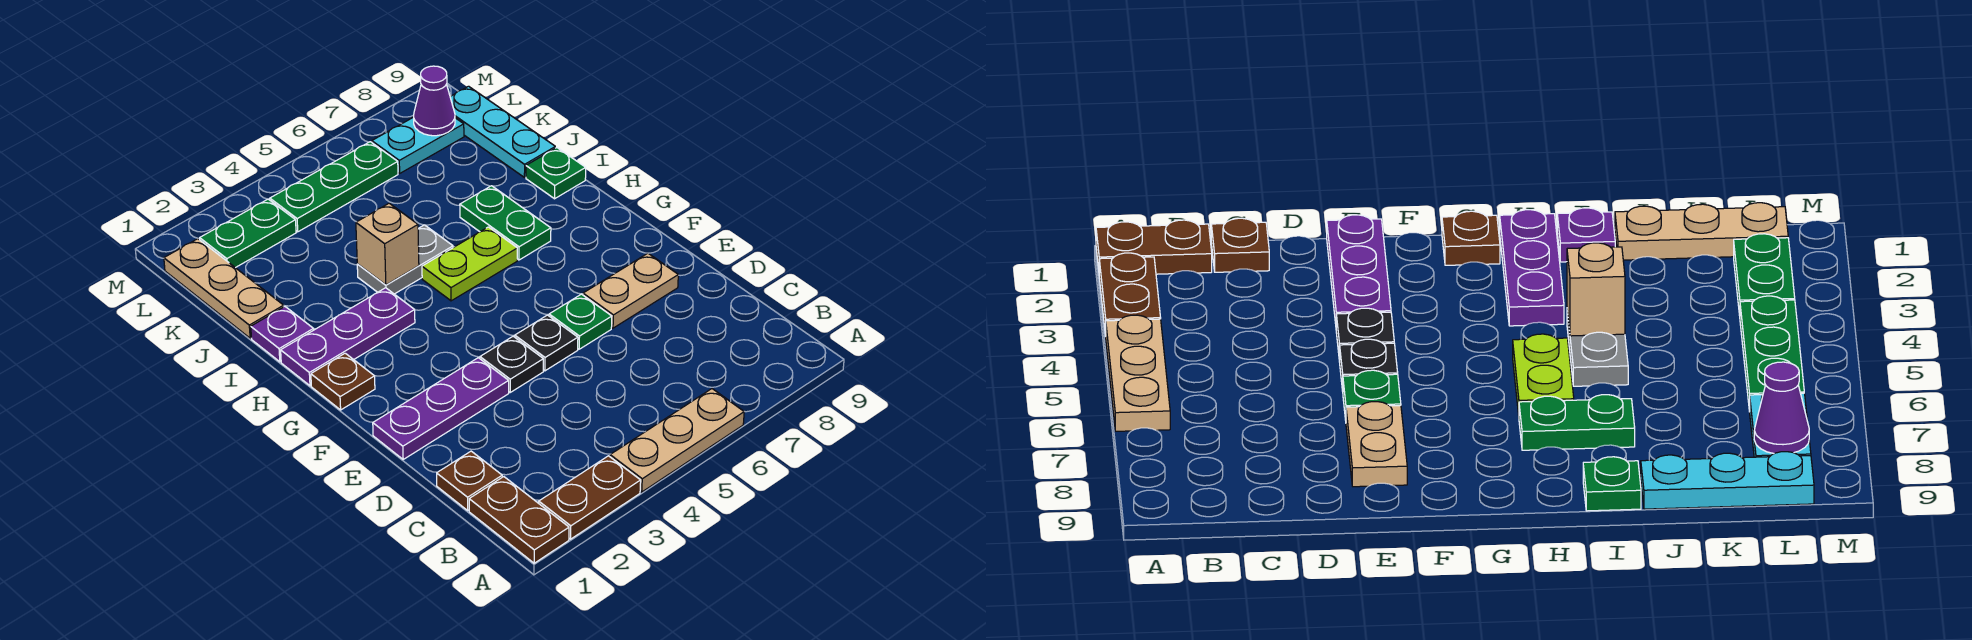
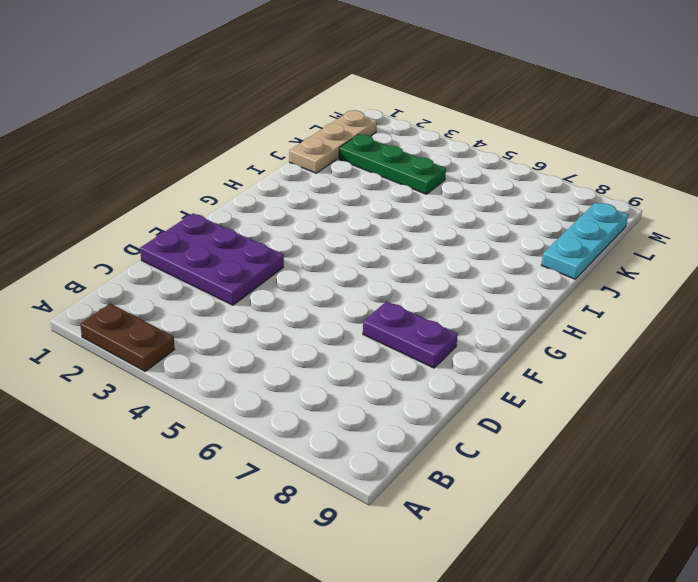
purple 2x3 plate [140,213,284,305] -> purple 1x3 plate [373,358,509,459]
purple 1x2 plate [363,301,458,368] -> tan 1x2 plate [583,253,678,328]
green 1x3 plate [339,134,446,194] -> green 1x3 plate moved to [270,142,398,232]
none -> brown 1x2 plate [469,477,569,563]
none -> tan 1x3 plate [610,389,744,492]
none -> brown 1x1 plate [437,451,502,510]

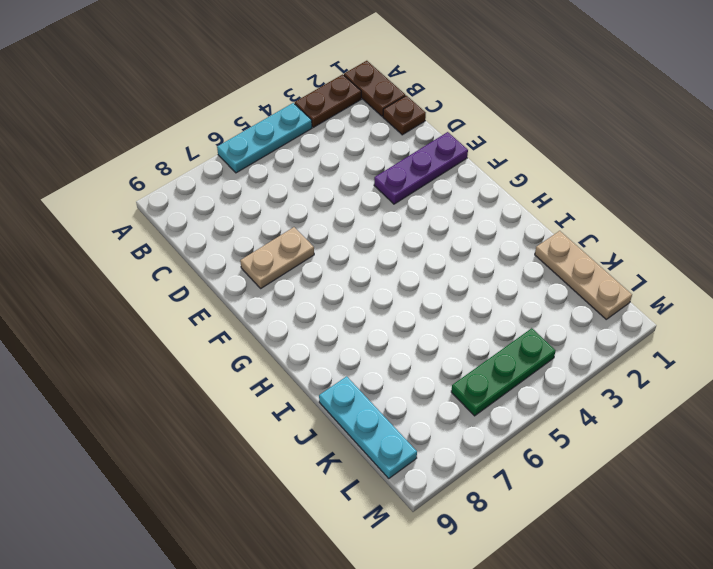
cyan 1x3 plate [217,103,312,173] -> tan 1x3 plate [610,389,744,492]
none -> black 1x1 plate [480,336,543,392]
none -> black 1x1 plate [515,315,578,371]
none -> green 1x1 plate [549,294,612,349]

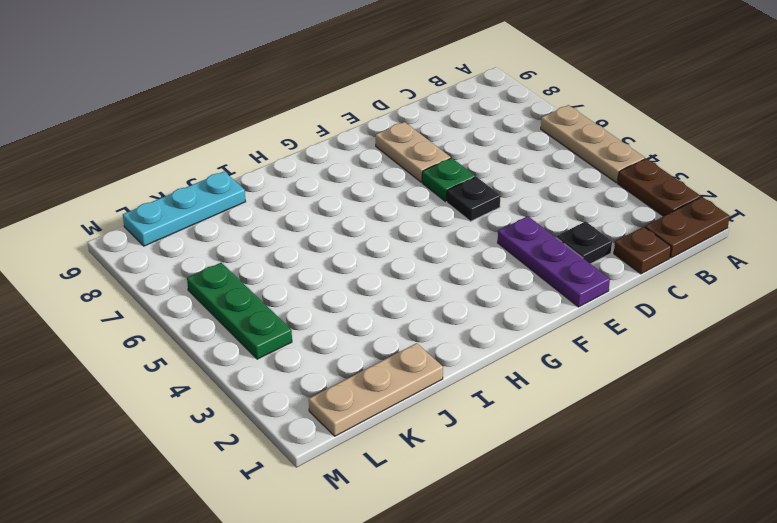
black 1x1 plate [556,221,612,264] -> black 1x1 plate moved to [480,336,543,392]
none -> brown 1x1 plate [311,353,375,410]
none -> purple 1x3 plate [281,288,415,386]
none -> lime 1x2 plate [422,227,517,301]

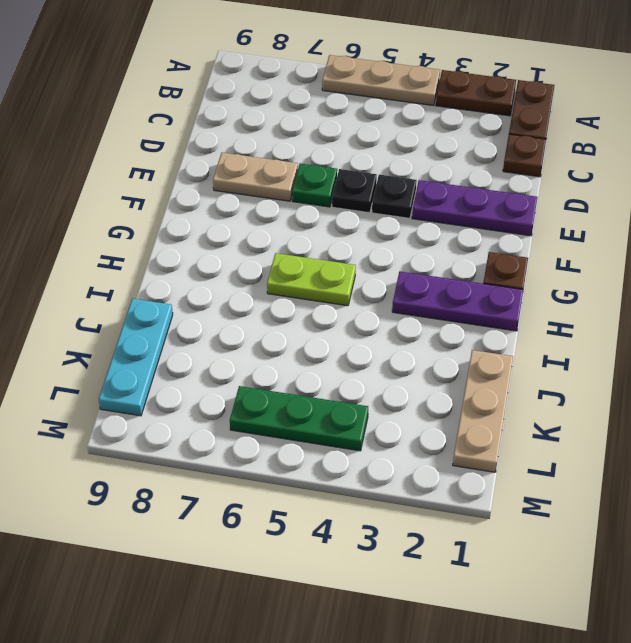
none -> green 1x2 plate [460,186,551,260]
none -> purple 1x1 plate [251,307,314,362]
none -> grey 1x2 plate [357,225,453,294]

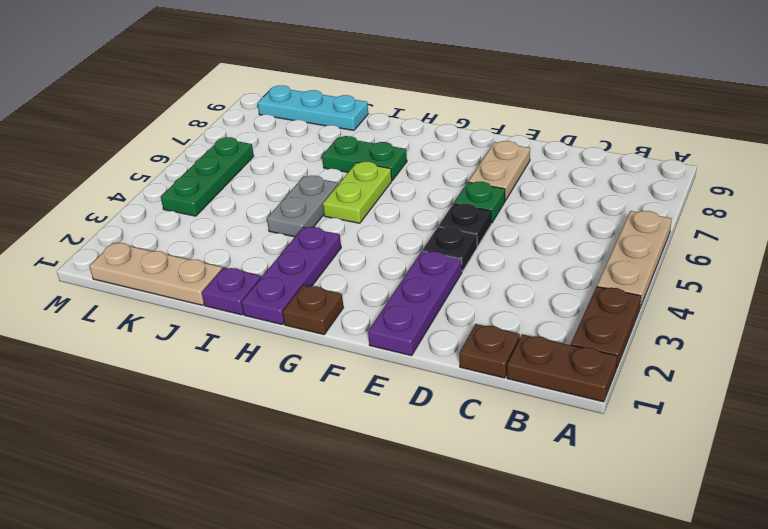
none -> green 1x1 plate [526,148,586,199]
none -> green 1x2 plate [200,199,296,268]
none -> cyan 1x2 plate [372,117,464,173]

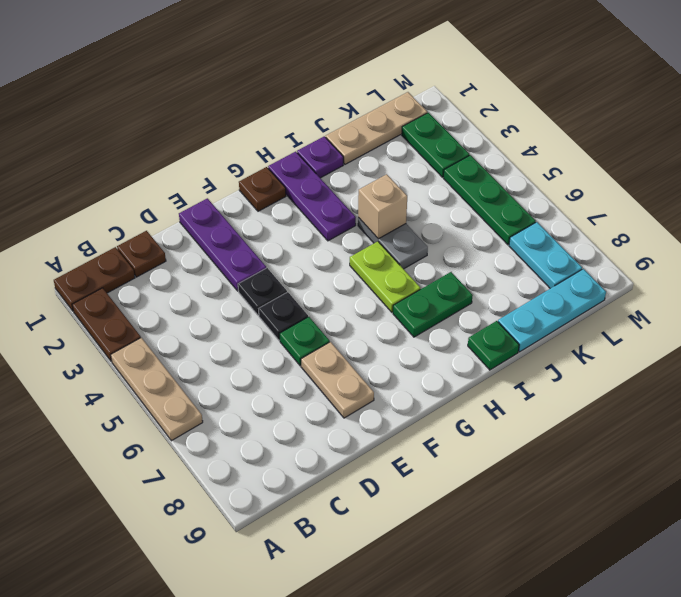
none -> purple 1x1 cone [414,66,455,136]

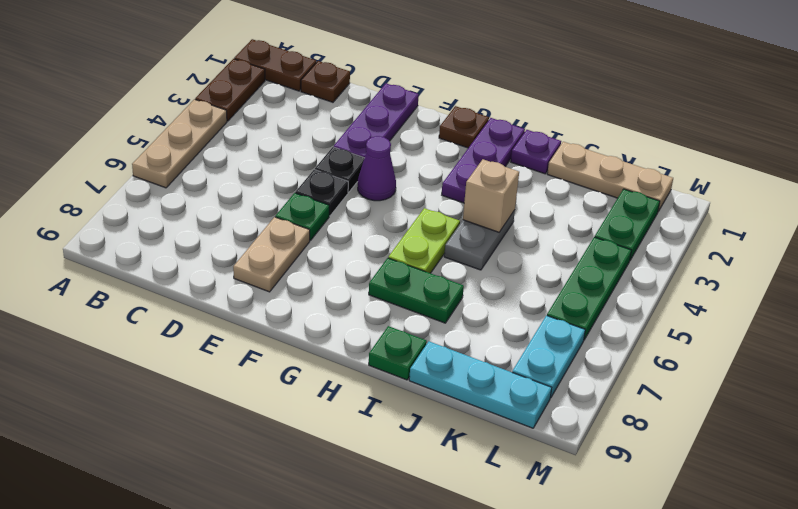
purple 1x1 cone [358,136,396,201] -> purple 1x1 cone moved to [414,66,455,136]

